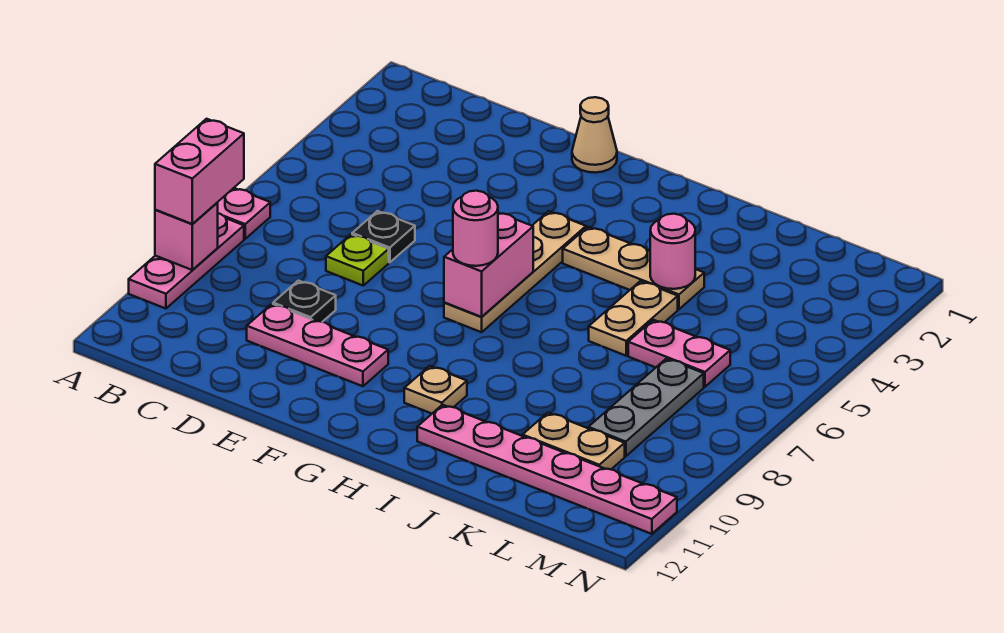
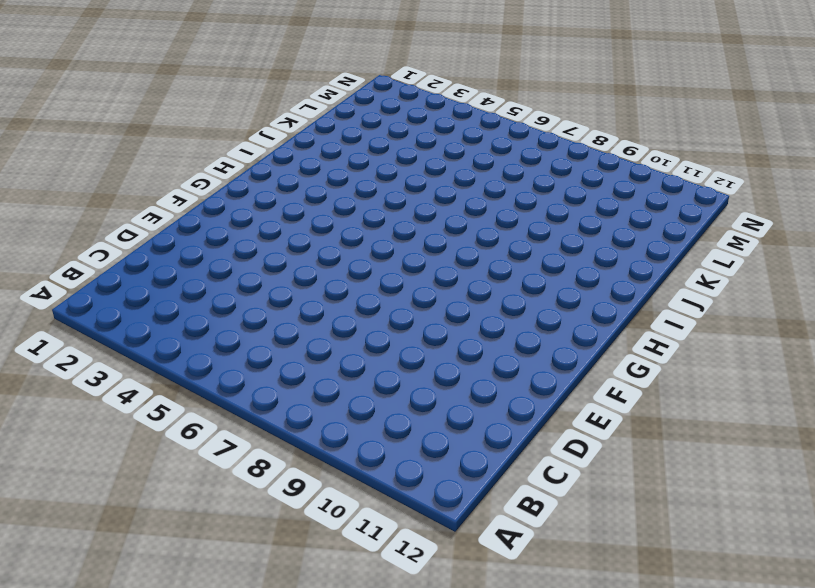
none -> pink 1x1 plate [217,188,270,239]
none -> pink 1x3 plate [129,214,244,309]
none -> black 1x1 plate [352,211,415,262]

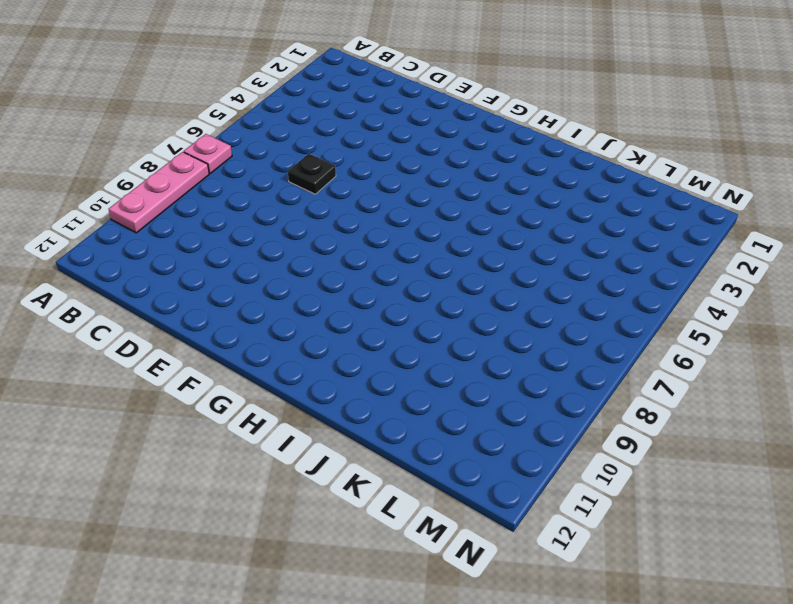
none -> lime 1x1 plate [326,234,389,285]
none -> black 1x1 plate [273,281,336,322]
none -> pink 1x3 plate [247,304,388,386]

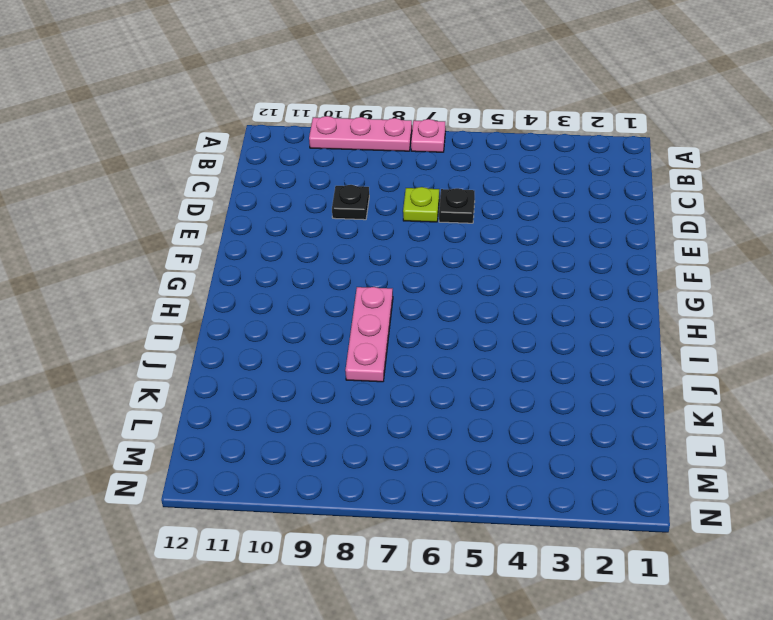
pink 1x3 plate [345,287,393,382] -> pink 1x3 plate moved to [247,304,388,386]
none -> tan 1x1 cone [572,97,617,173]
none -> tan 1x4 plate [444,211,586,332]
none -> tan 1x3 plate [563,227,704,309]

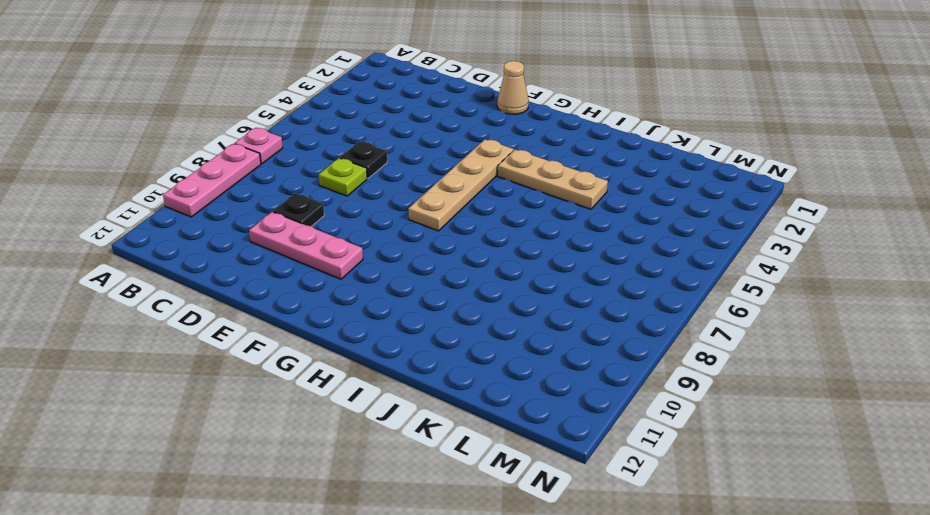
none -> tan 1x1 plate [404,366,467,414]
none -> pink 1x6 plate [417,405,677,534]
none -> tan 1x2 plate [589,281,678,356]

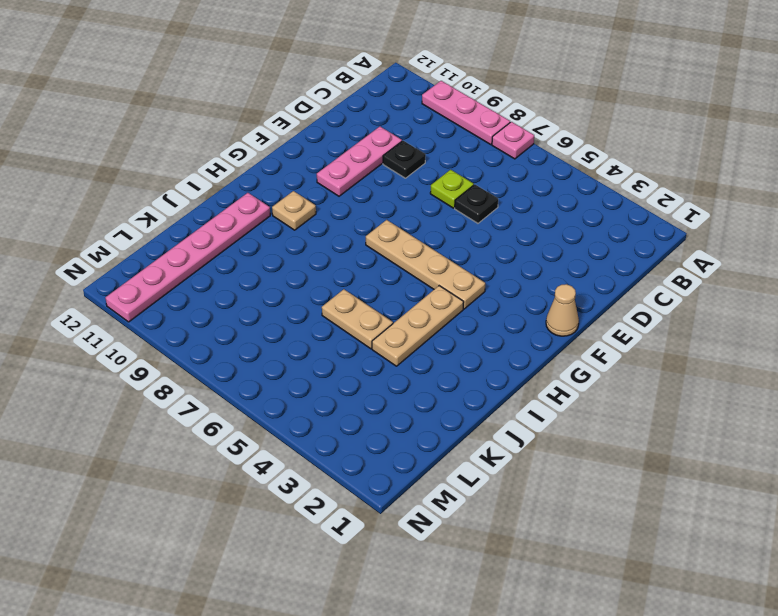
none -> pink 1x2 plate [628,320,730,387]
none -> tan 1x2 plate [523,413,625,469]
none -> grey 1x3 plate [588,359,704,456]

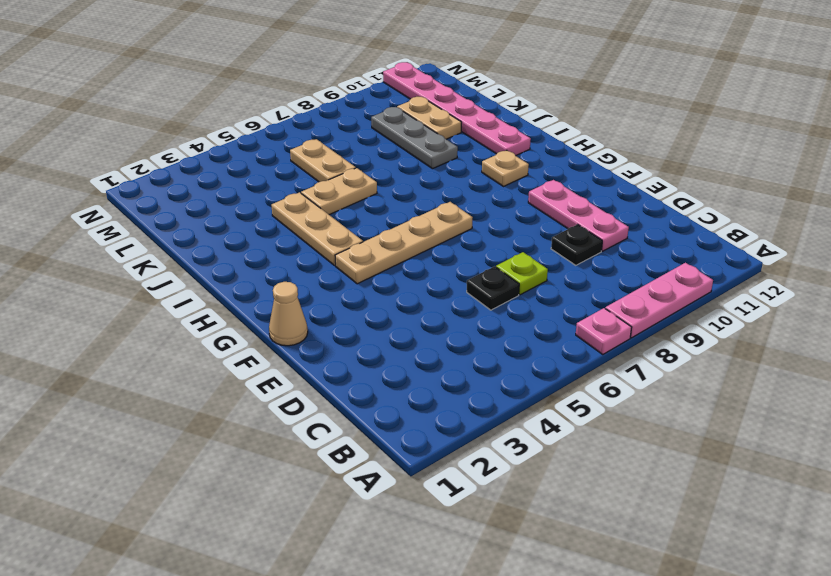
grey 1x3 plate [371,107,458,169] -> grey 1x3 plate turned to [588,359,704,456]
tan 1x2 plate [290,139,356,182] -> pink 1x2 plate [628,320,730,387]
none -> pink 1x1 brick [155,203,218,270]
none -> pink 1x2 brick [444,213,533,317]
none -> pink 1x1 round brick [650,214,695,289]

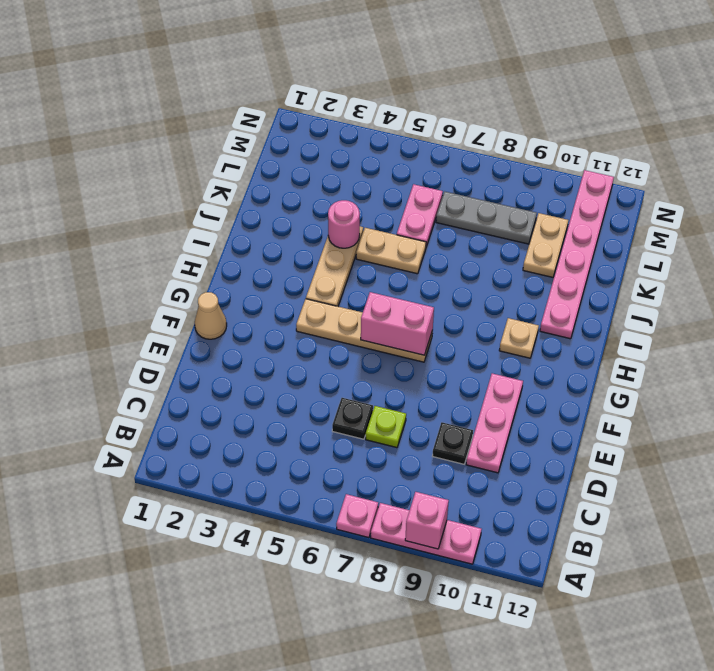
none -> pink 1x2 brick [155,119,244,224]
none -> pink 1x1 round brick [453,191,498,266]

